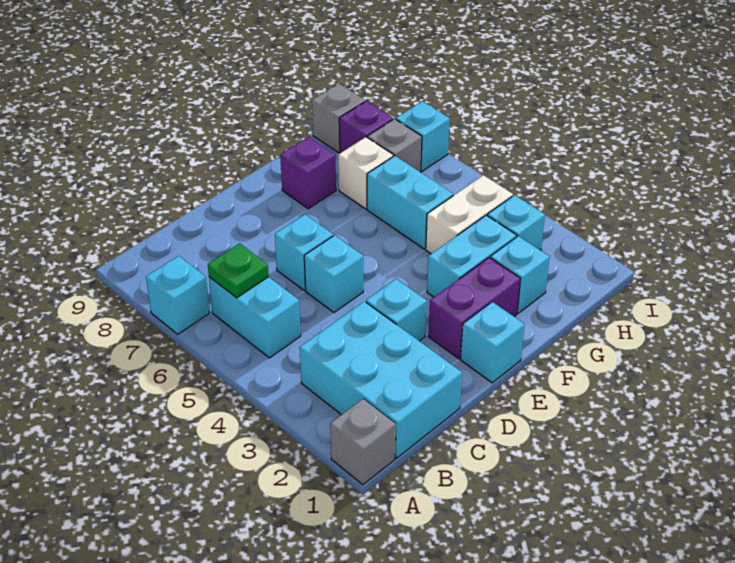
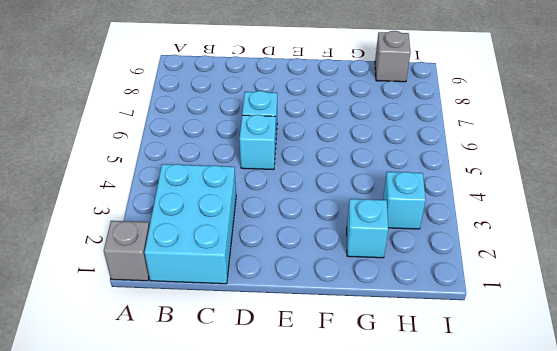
none -> cyan 1x1 brick [146,256,210,334]
none -> cyan 1x2 brick [209,277,301,358]
none -> cyan 1x1 brick [366,279,427,341]

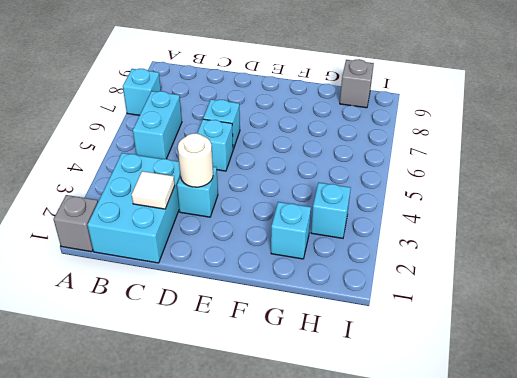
white 1x1 tile [132,171,175,209] -> none
white 1x1 round brick [178,133,213,187] -> none
none -> cyan 1x1 brick [461,302,525,383]
none -> purple 1x2 brick [428,257,520,359]
none -> cyan 1x2 brick [427,215,517,297]

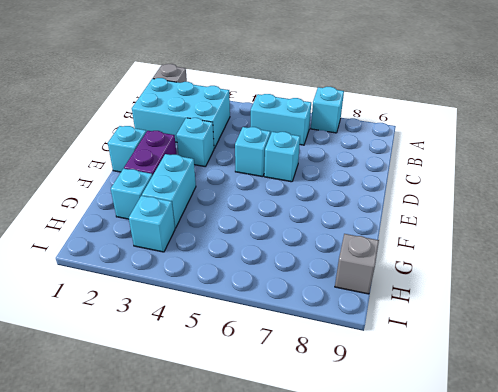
none -> purple 1x1 brick [280,137,336,209]
none -> white 1x2 brick [426,175,513,254]
none -> cyan 1x2 brick [367,156,453,249]

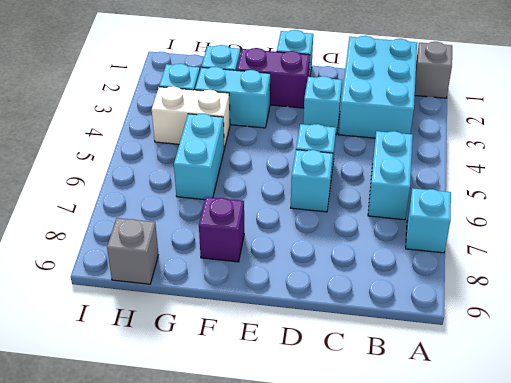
none -> white 1x1 brick [338,137,393,209]
none -> grey 1x1 brick [367,119,422,172]
none -> purple 1x1 brick [339,101,393,153]

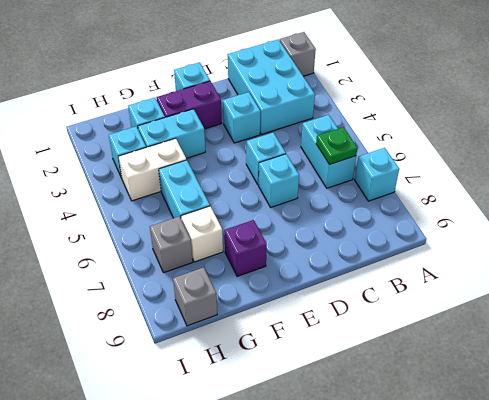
none -> purple 1x1 brick [339,101,393,153]
none -> cyan 1x1 brick [396,101,450,171]

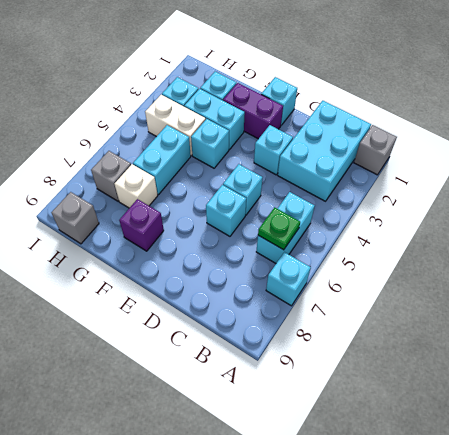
cyan 1x1 brick [191,119,229,168] -> cyan 1x1 brick moved to [396,101,450,171]
none -> purple 1x1 brick [339,101,393,153]

